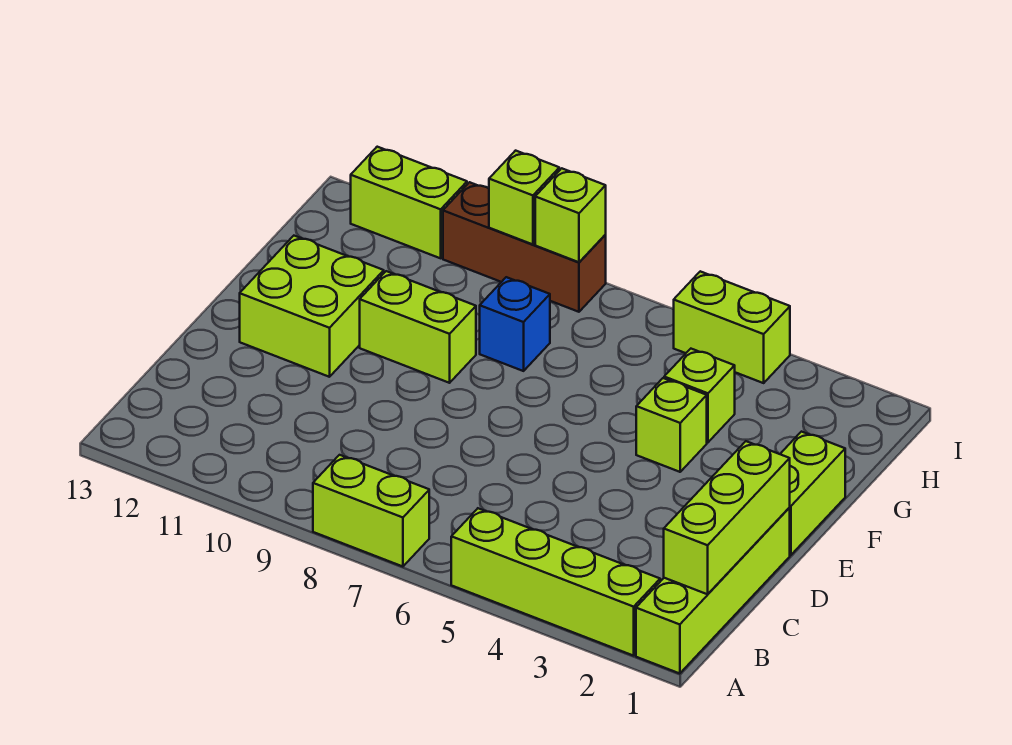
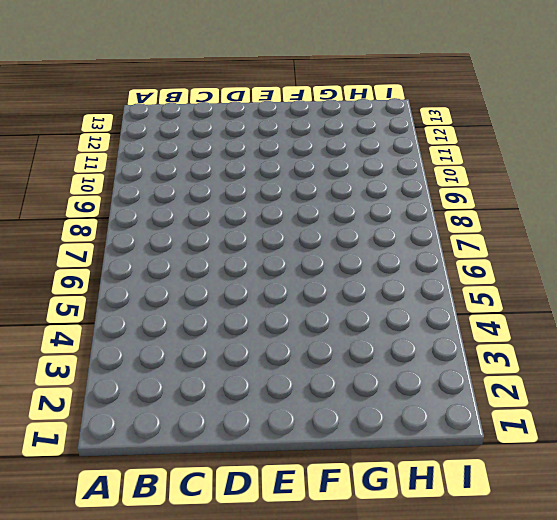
none -> lime 1x4 brick [636,508,790,674]
none -> lime 1x4 brick [451,508,660,656]
none -> lime 1x2 brick [313,455,429,567]

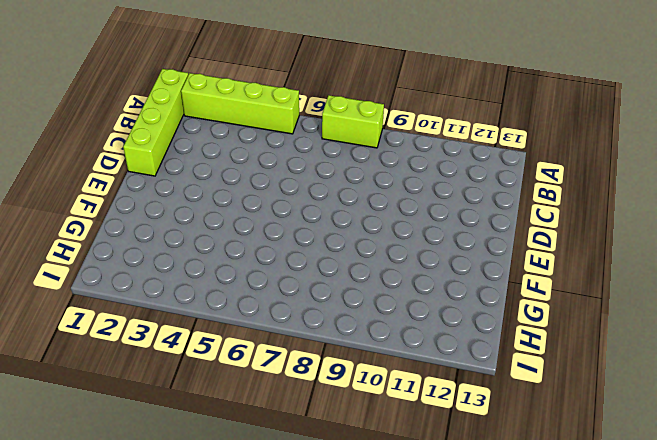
none -> lime 1x2 brick [781,432,845,555]
none -> lime 2x2 brick [240,236,384,377]
none -> lime 1x1 brick [636,378,707,472]

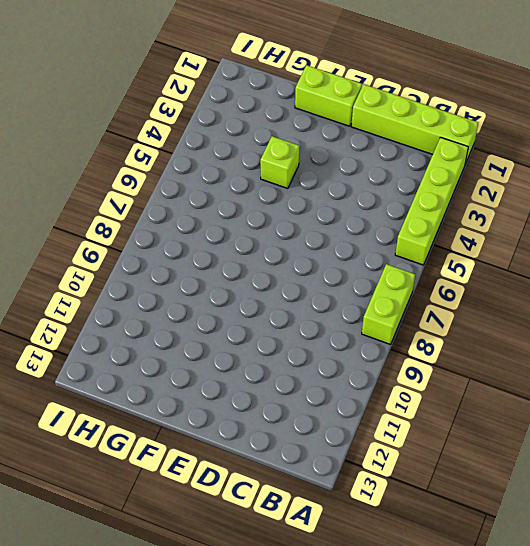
none -> lime 2x2 brick [240,236,384,377]
none -> lime 1x2 brick [360,271,476,383]
none -> lime 1x1 brick [664,349,735,442]

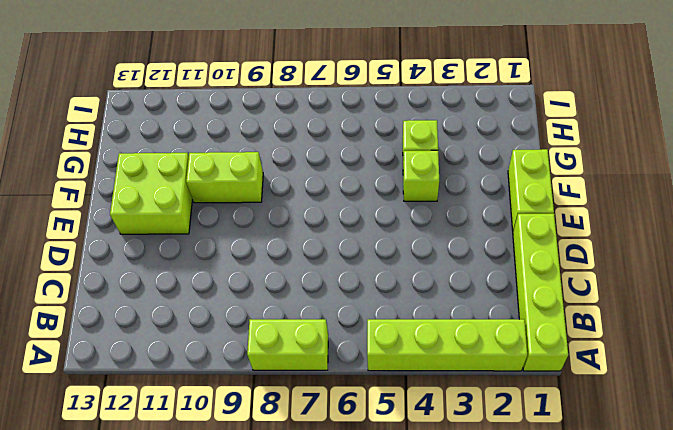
none -> blue 1x1 brick [480,277,550,371]
none -> lime 1x2 brick [674,271,790,383]
none -> brown 1x3 brick [443,182,606,312]

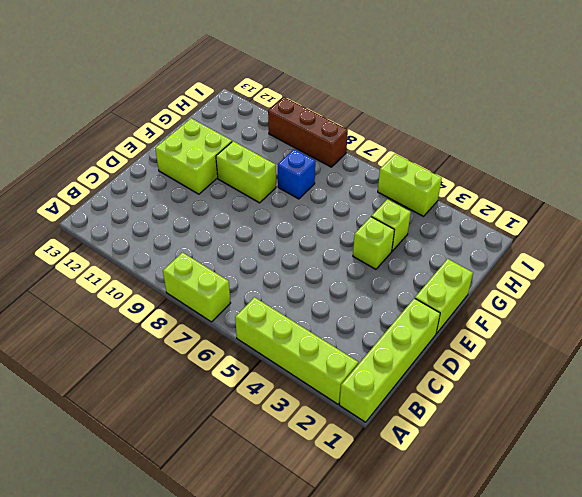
none -> lime 1x2 brick [350,147,467,258]
none -> lime 1x3 brick [664,441,790,594]
none -> lime 1x1 brick [535,168,606,262]

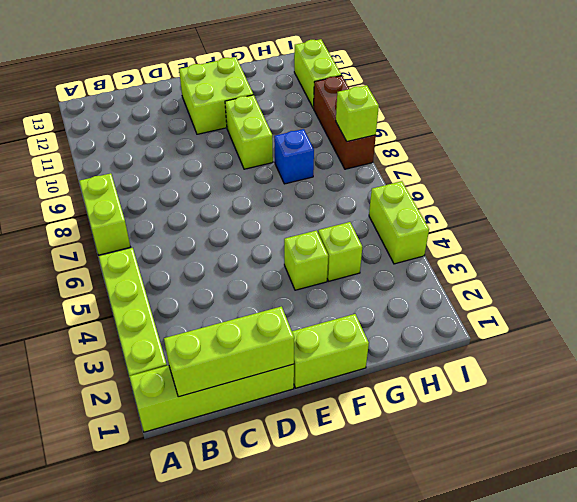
none -> lime 1x1 brick [489,151,559,244]

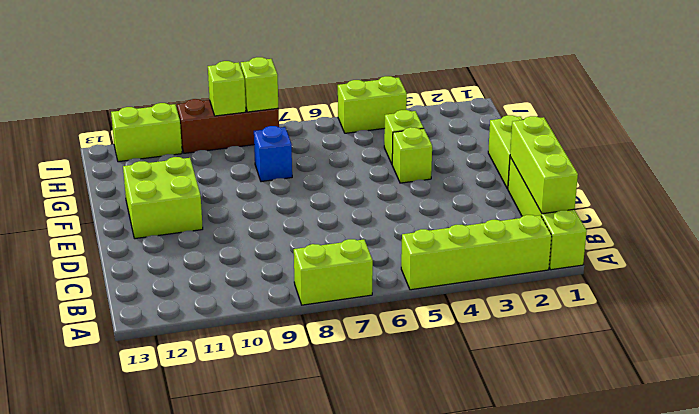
none -> lime 1x2 brick [360,271,476,383]

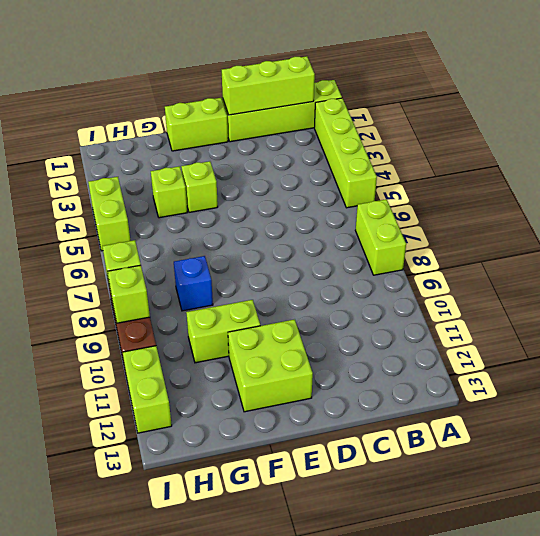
lime 1x2 brick [186,300,260,363] -> lime 1x2 brick turned to [360,271,476,383]

